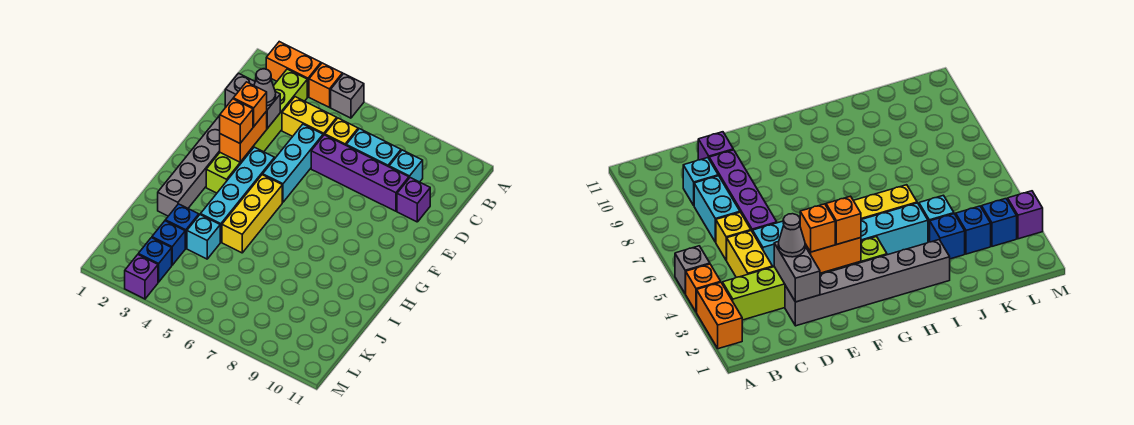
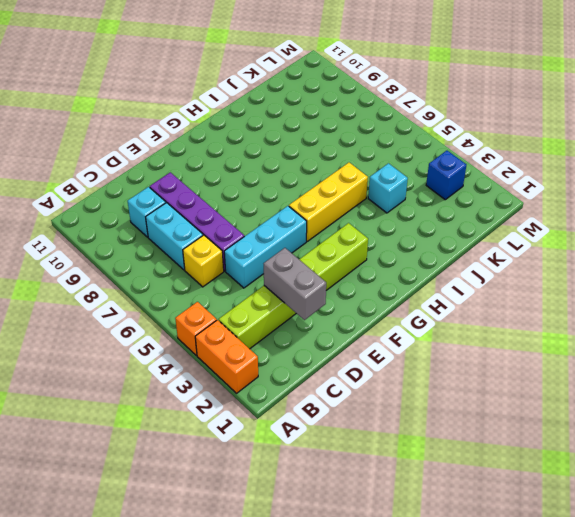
none -> grey 1x1 brick [331,74,364,118]
none -> yellow 1x2 brick [282,97,337,136]
none -> grey 1x6 brick [158,116,220,216]

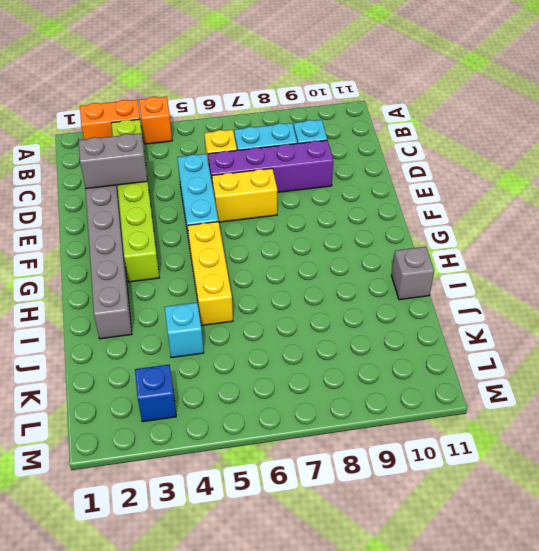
yellow 1x2 brick [212,169,277,222] -> yellow 1x2 brick moved to [282,97,337,136]
grey 1x1 brick [391,247,434,300] -> grey 1x1 brick moved to [331,74,364,118]
none -> purple 1x1 brick [397,178,430,222]
none -> cyan 1x4 brick [200,147,275,242]
none -> blue 1x1 brick [165,204,199,248]

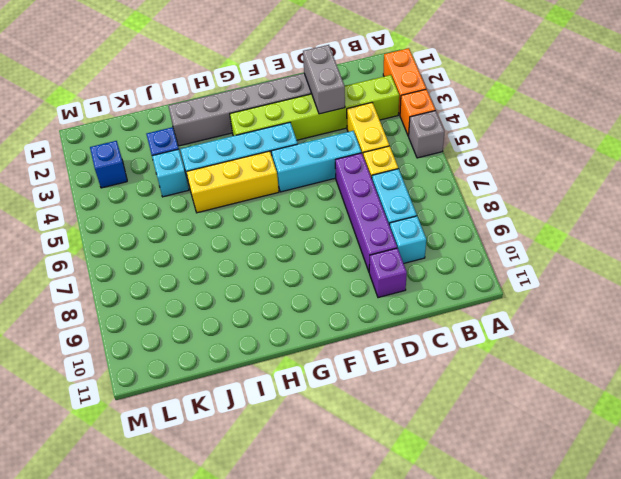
none -> blue 1x1 brick [152,221,185,265]
none -> purple 1x1 brick [125,255,158,299]
none -> orange 1x2 brick [220,111,267,162]

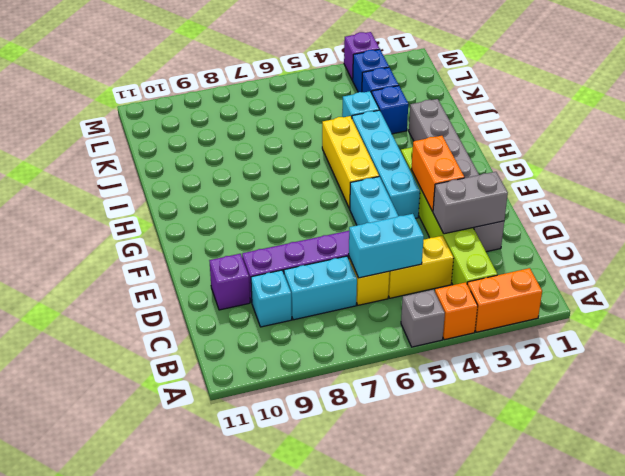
cyan 1x2 brick [349,214,424,278] -> none
none -> grey 1x1 cone [254,69,276,106]
none -> orange 1x1 brick [233,82,267,126]
none -> orange 1x1 brick [220,99,253,143]

